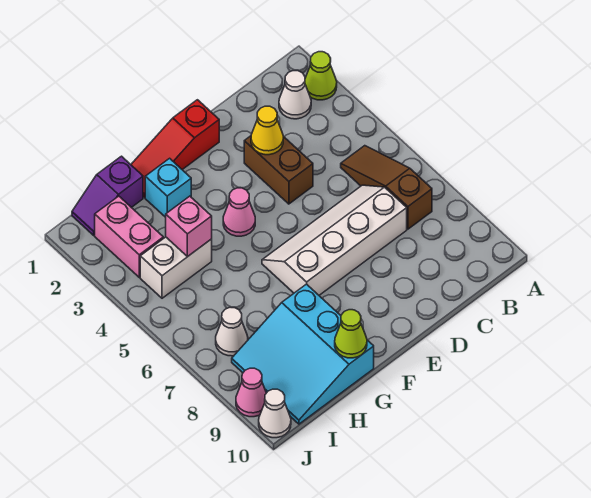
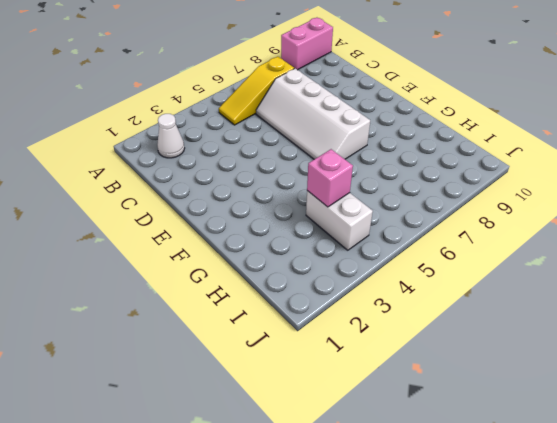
pink 1x2 brick [281,18,333,70] -> pink 1x2 brick moved to [95,196,163,277]
yellow 1x3 slope [219,57,294,125] -> brown 1x3 slope [341,146,432,229]
none -> lime 1x1 cone [305,52,337,100]
none -> brown 1x2 brick [244,136,313,204]
none -> red 1x3 slope [131,100,219,198]

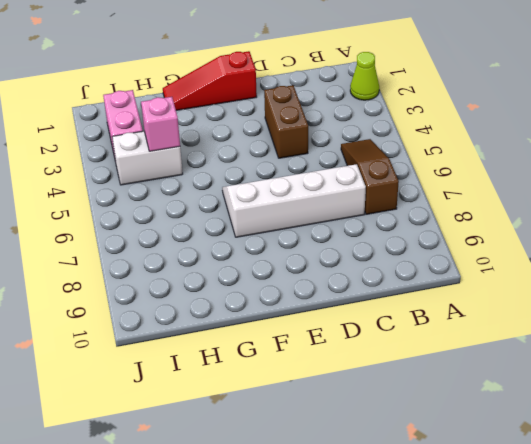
none -> white 1x1 cone [279,71,311,119]
none -> pink 1x1 cone [223,188,255,236]
none -> cyan 1x1 brick [145,158,191,217]

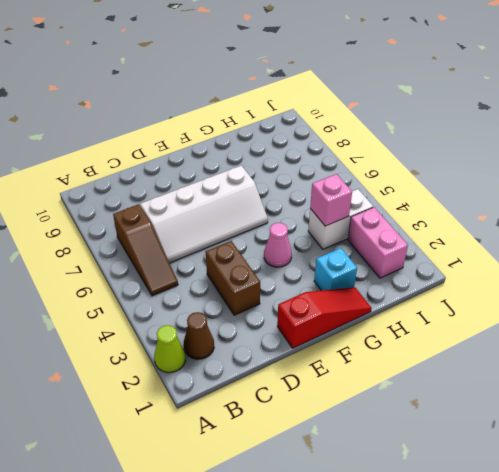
brown 1x1 cone [184,312,214,359] -> white 1x1 cone [279,71,311,119]
none -> cyan 3x3 slope [232,284,374,424]
none -> purple 1x2 slope [72,156,143,235]
none -> white 1x1 cone [216,307,248,356]

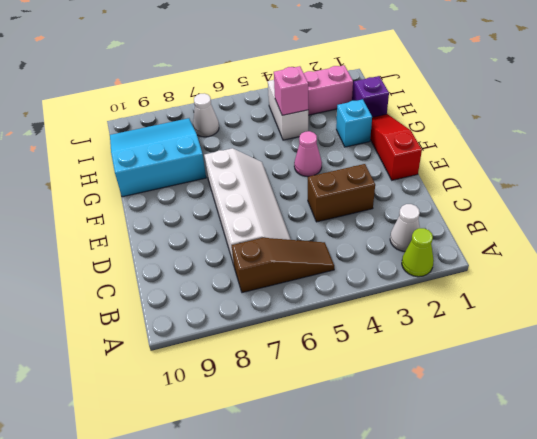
none -> pink 1x1 cone [236,368,266,417]
none -> white 1x1 cone [259,389,291,438]
none -> yellow 1x1 cone [251,106,283,155]

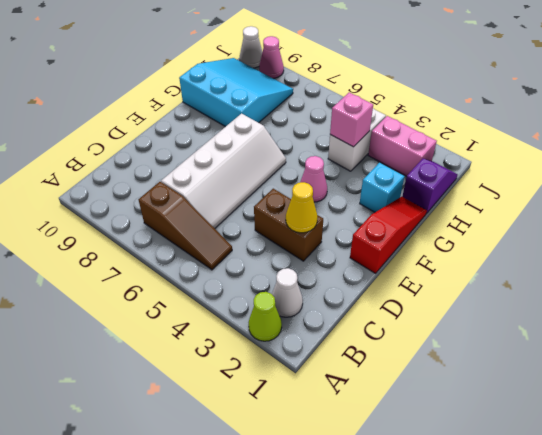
none -> white 1x1 cone [216,307,248,356]
none -> lime 1x1 cone [335,310,367,358]

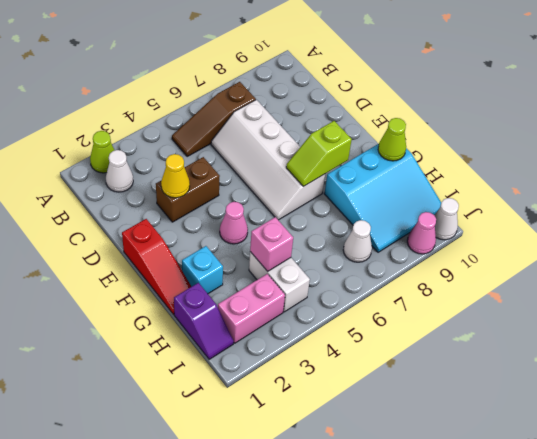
lime 1x2 slope [286,121,352,187] -> none

